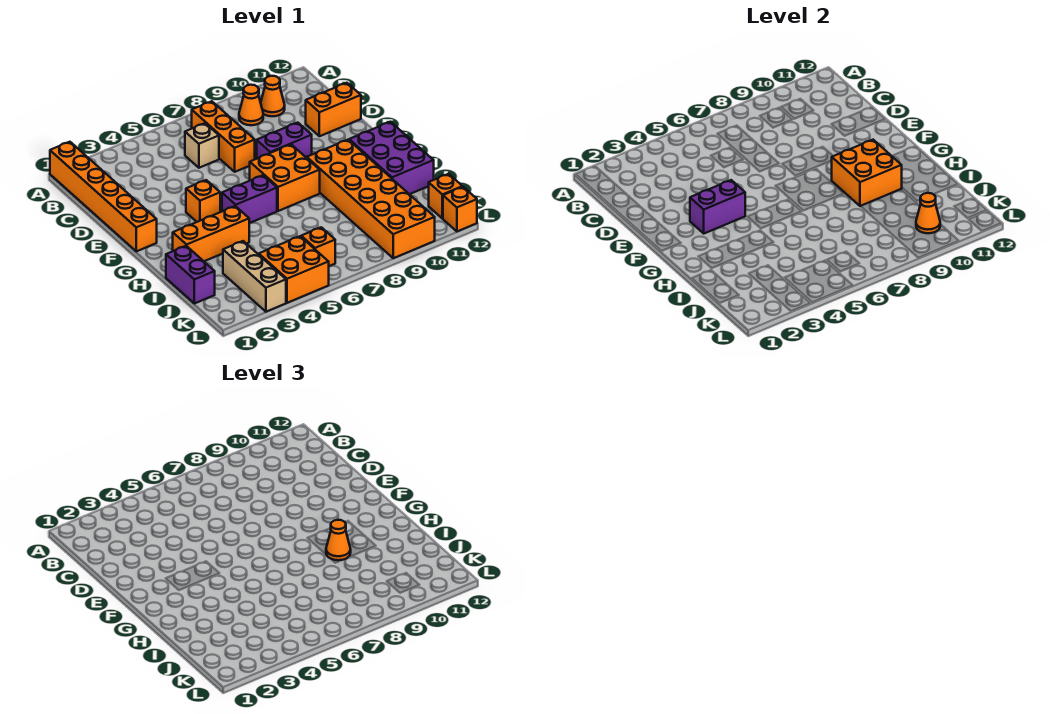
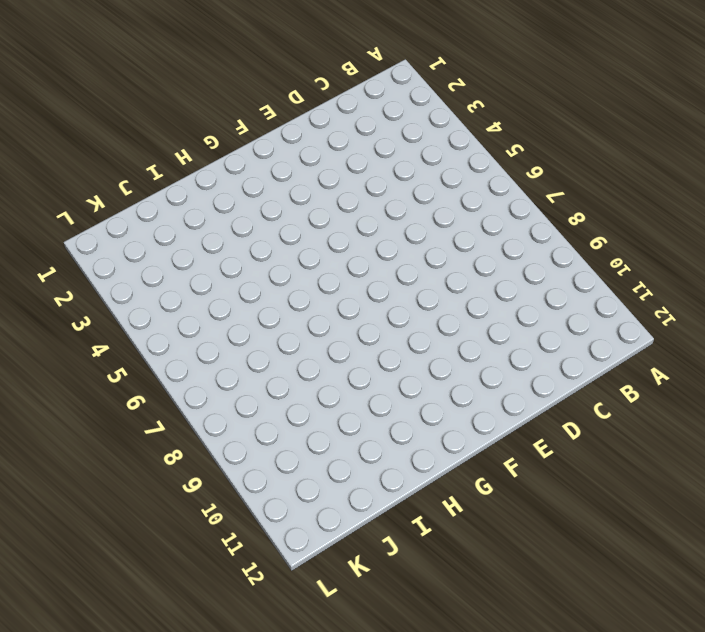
none -> orange 1x6 brick [50,142,157,251]
none -> orange 1x3 brick [192,101,255,172]
none -> orange 1x1 cone [239,85,263,125]

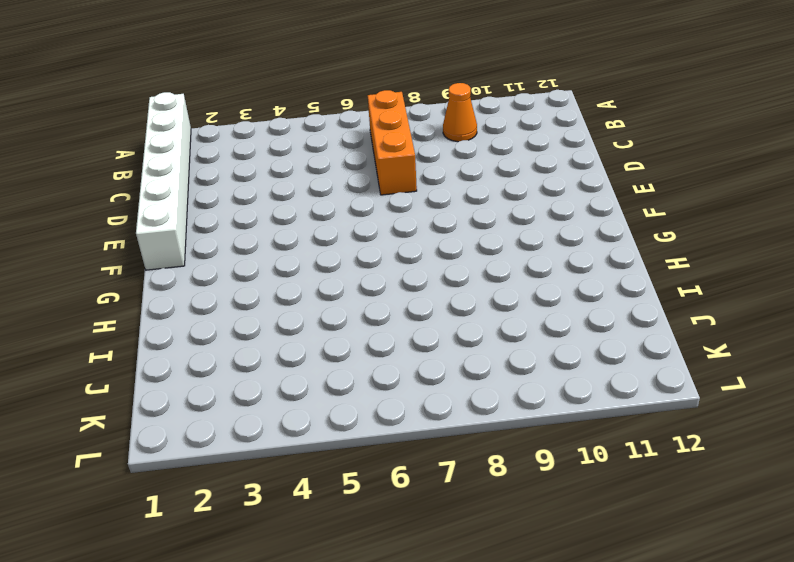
white 1x6 brick [136,92,191,270] -> orange 1x6 brick [50,142,157,251]
none -> orange 1x1 cone [261,76,285,116]
none -> tan 1x1 brick [185,123,219,168]
none -> orange 1x2 brick [306,83,361,136]

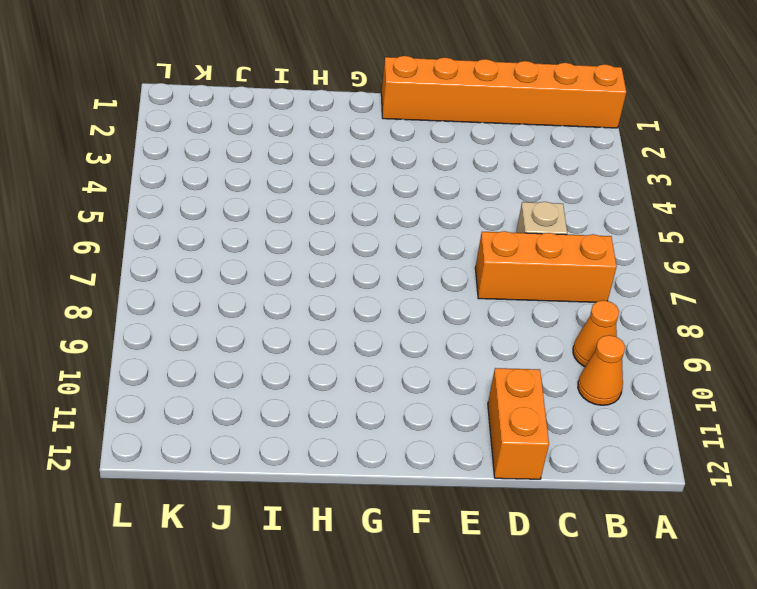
none -> purple 1x2 brick [257,123,312,158]
none -> orange 1x1 brick [186,180,220,222]
none -> orange 2x2 brick [250,145,320,211]

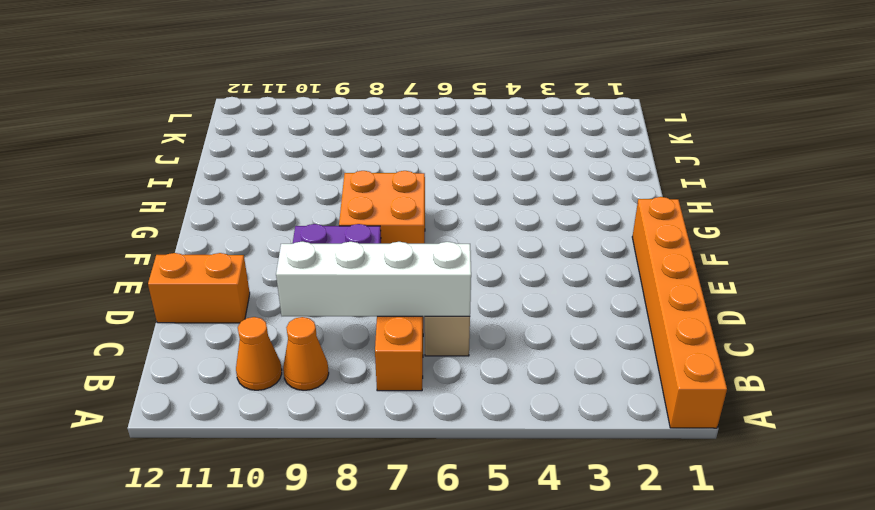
white 1x4 brick [276,242,471,316] -> none
none -> orange 1x1 brick [186,180,220,222]
none -> purple 1x2 brick [222,175,277,223]
none -> orange 2x6 brick [307,140,435,258]

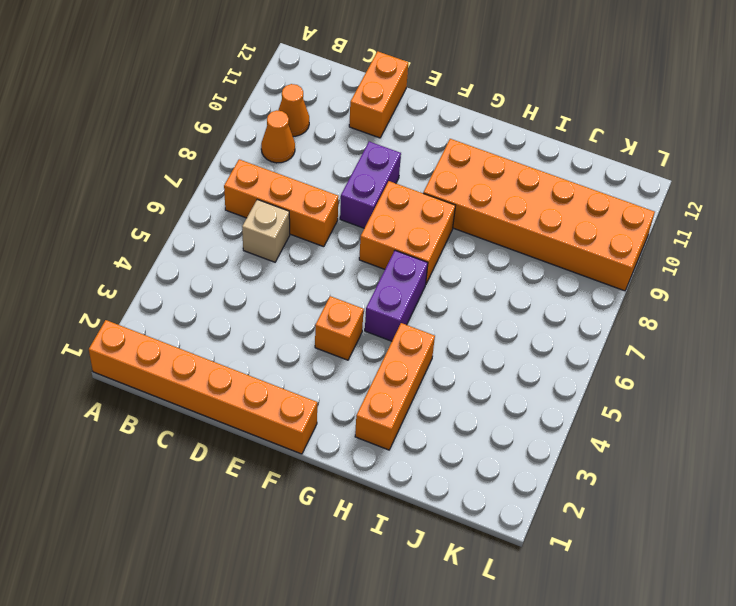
none -> purple 2x3 brick [349,122,434,194]
none -> purple 1x2 brick [166,246,215,304]
none -> tan 1x3 brick [223,241,286,312]

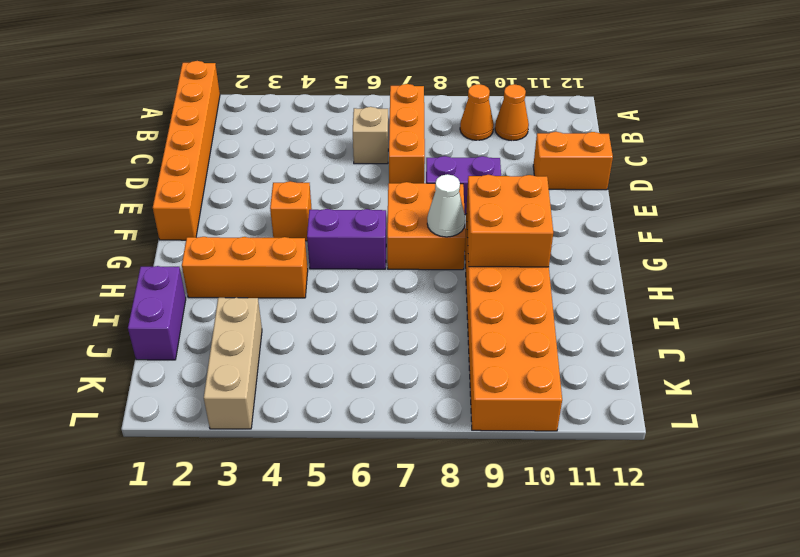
white 1x1 cone [427,174,465,237] -> none
none -> purple 2x3 brick [349,122,434,194]
none -> orange 2x2 brick [259,236,329,303]
none -> orange 1x1 brick [301,227,335,266]

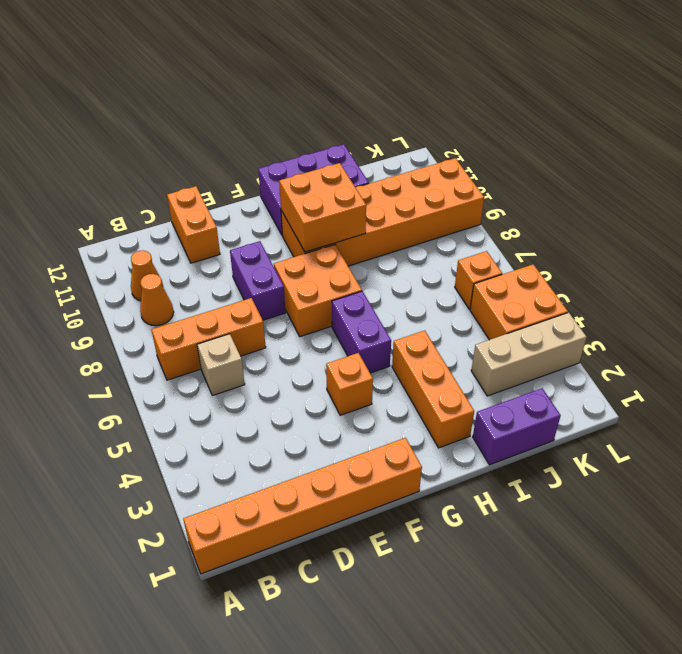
none -> orange 1x1 brick [429,174,463,219]
none -> orange 1x1 brick [443,187,477,231]
none -> purple 1x2 brick [690,180,745,233]

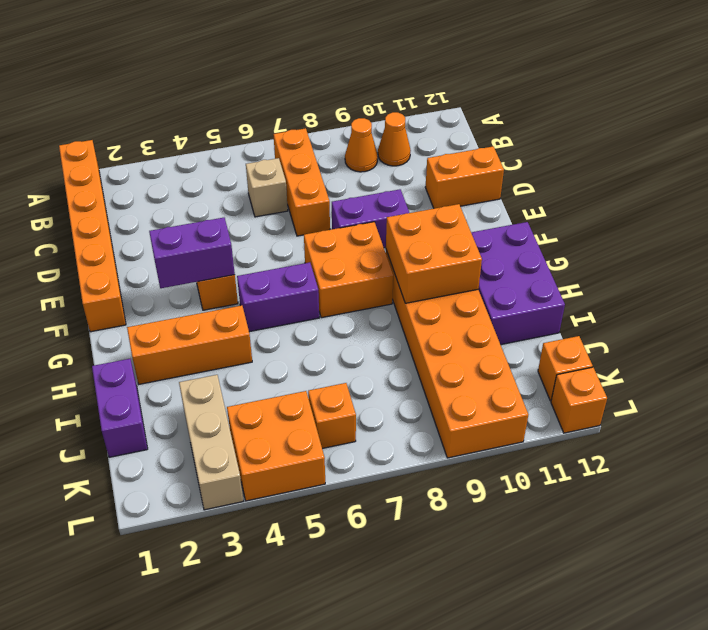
none -> orange 1x1 cone [916,193,940,233]
none -> orange 1x1 cone [326,520,351,560]

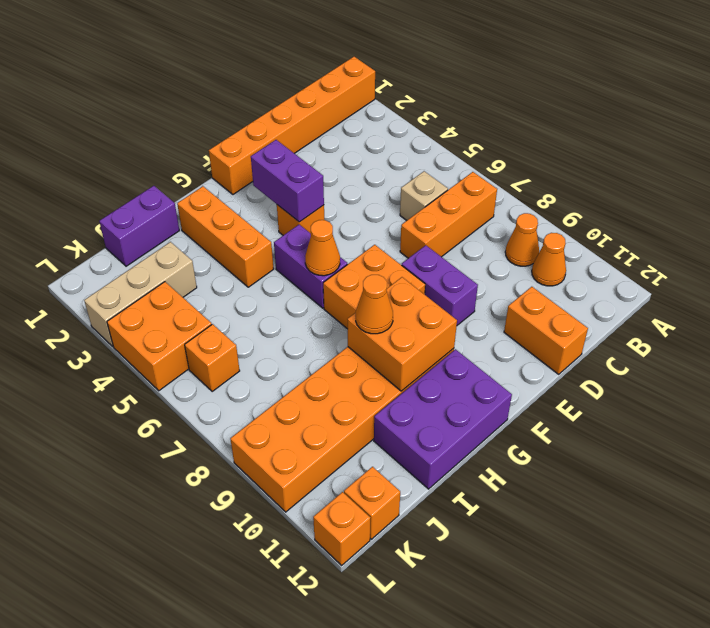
orange 1x1 cone [305,220,340,276] -> orange 1x1 cone moved to [916,193,940,233]

